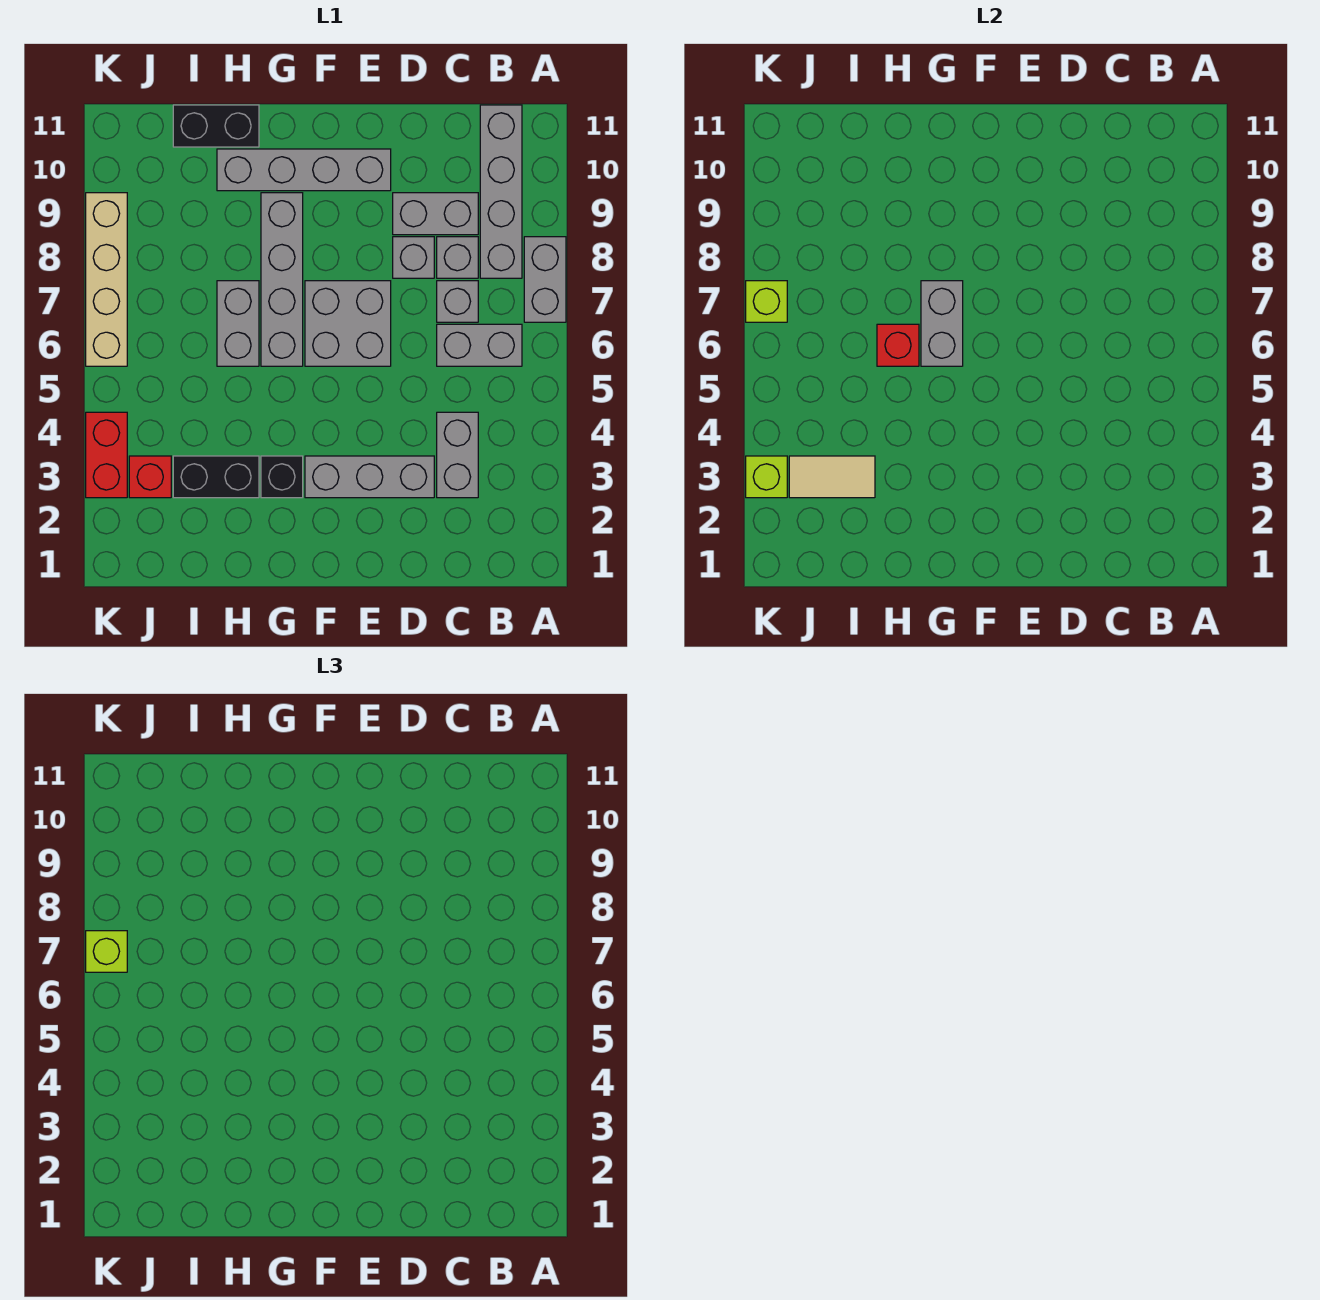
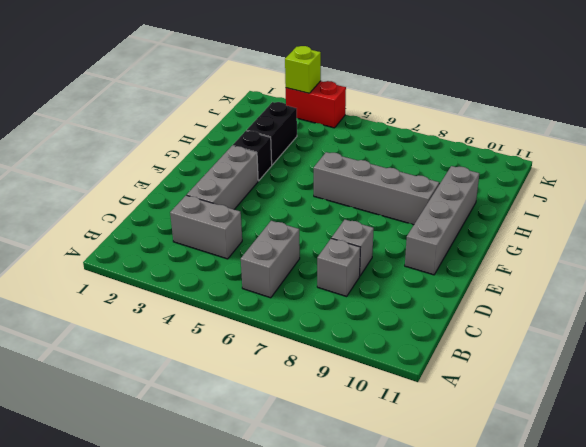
none -> grey 1x2 brick [524,237,566,322]
none -> grey 1x4 brick [480,105,522,278]
none -> grey 1x1 brick [437,281,478,322]

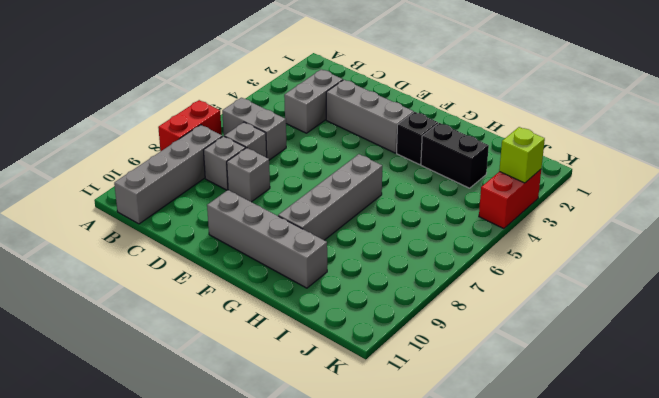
red 1x2 brick [158,100,222,151] -> grey 1x2 brick [524,237,566,322]
none -> grey 1x2 brick [393,193,478,235]
none -> grey 2x2 brick [305,281,391,366]
none -> grey 1x2 brick [217,281,259,366]

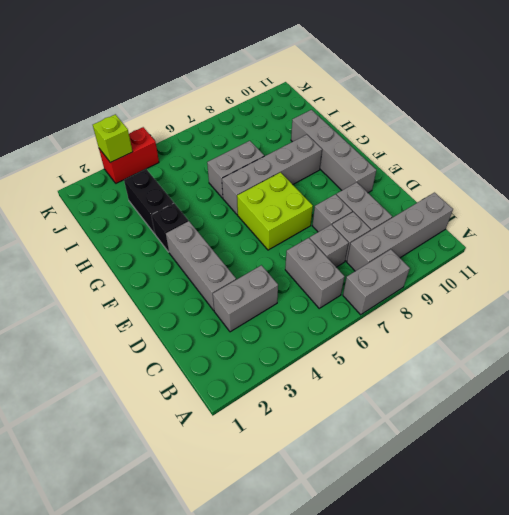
lime 2x2 brick [237,172,313,250] -> grey 2x2 brick [305,281,391,366]
none -> black 1x2 brick [173,105,259,147]
none -> red 1x1 brick [129,456,171,498]
none -> tan 1x4 brick [86,193,127,366]

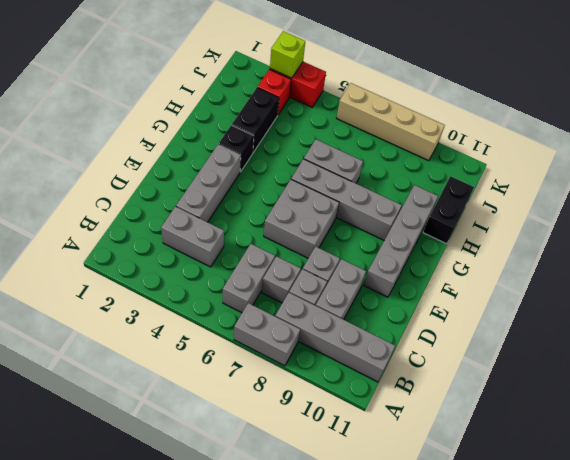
none -> grey 1x2 brick [921,281,963,366]
none -> red 1x1 brick [877,324,919,366]
none -> tan 1x2 tile [789,456,875,498]

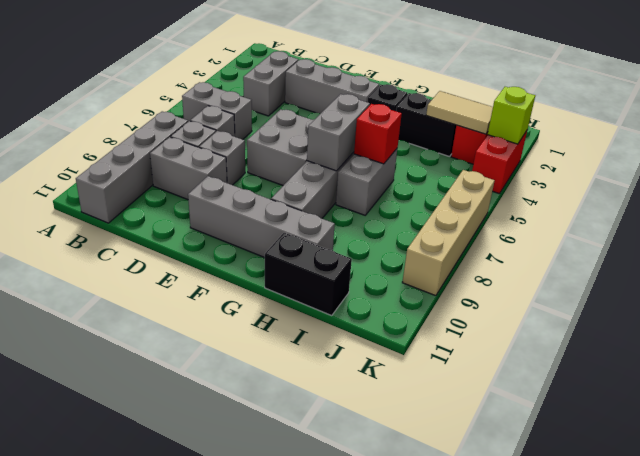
none -> grey 1x2 brick [524,237,566,322]
none -> lime 1x1 brick [746,281,787,322]
none -> lime 1x1 brick [86,931,127,972]

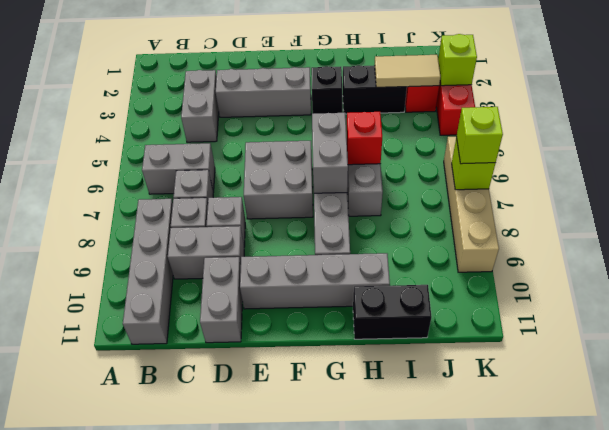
grey 1x2 brick [200,257,243,343] -> grey 1x2 brick moved to [524,237,566,322]

